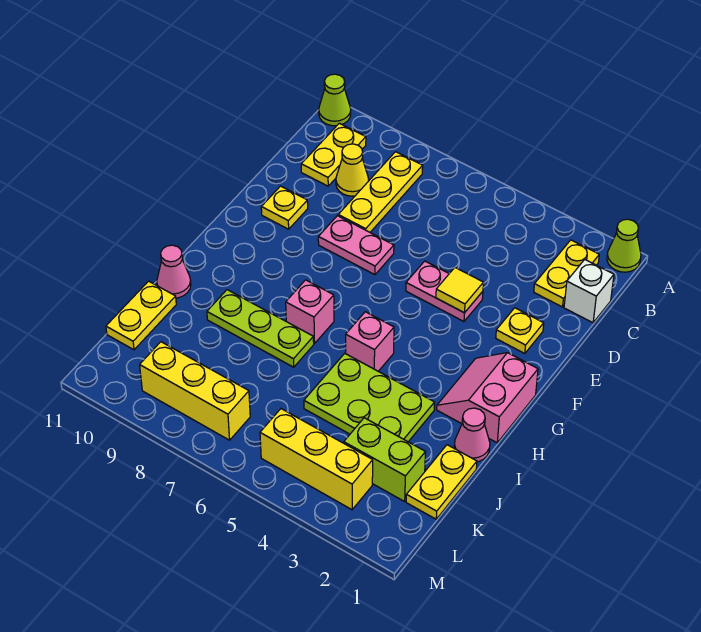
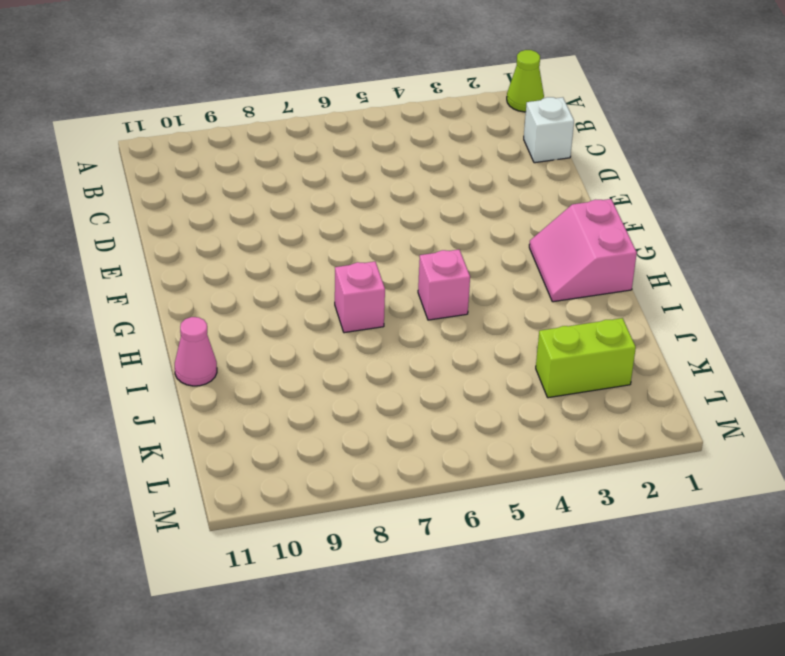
none -> lime 1x1 cone [319,74,351,126]
none -> yellow 1x2 plate [534,240,599,307]
none -> yellow 1x3 plate [338,152,423,232]

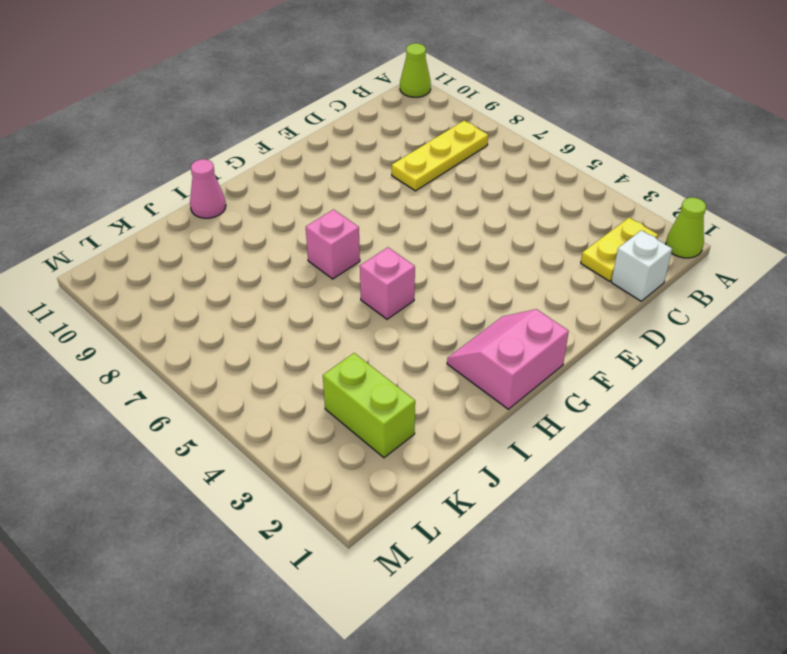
none -> yellow 1x2 plate [301,123,366,186]
none -> yellow 1x1 cone [336,144,369,196]
none -> yellow 1x1 plate [496,308,544,354]

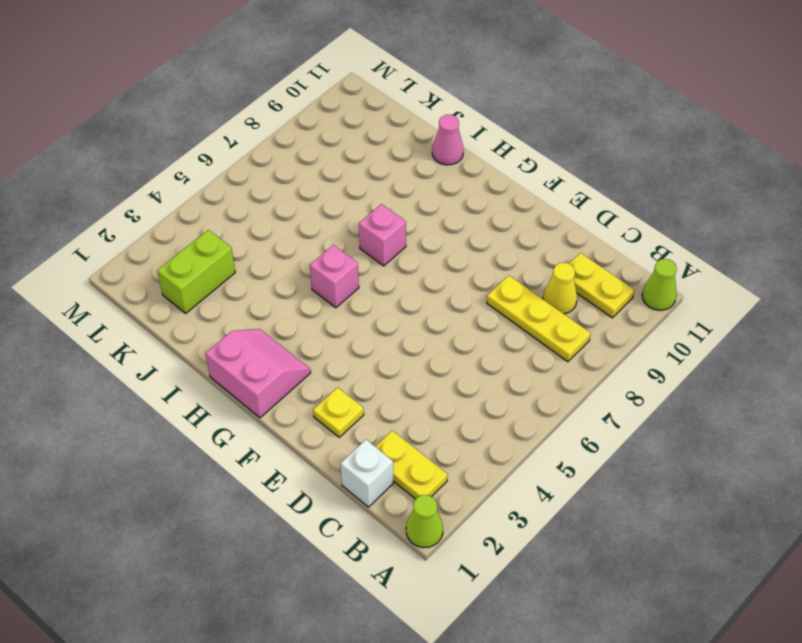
none -> pink 1x2 plate [406,261,483,321]
none -> pink 1x2 plate [318,216,394,275]
none -> yellow 1x1 plate [261,186,308,229]

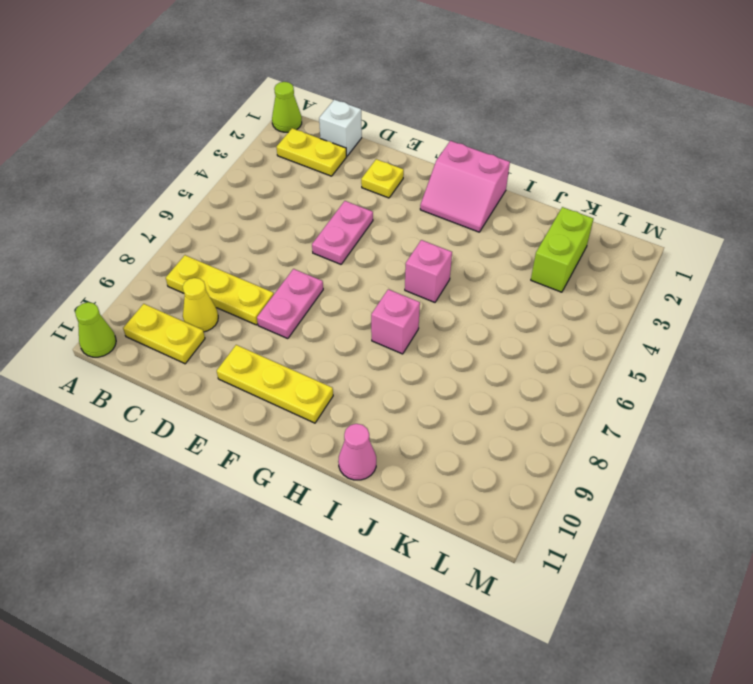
yellow 1x3 plate [217,345,333,423] -> yellow 1x1 plate [261,186,308,229]
none -> pink 1x1 cone [454,408,490,462]
none -> lime 2x3 plate [304,354,435,442]
none -> lime 1x3 plate [207,290,314,367]

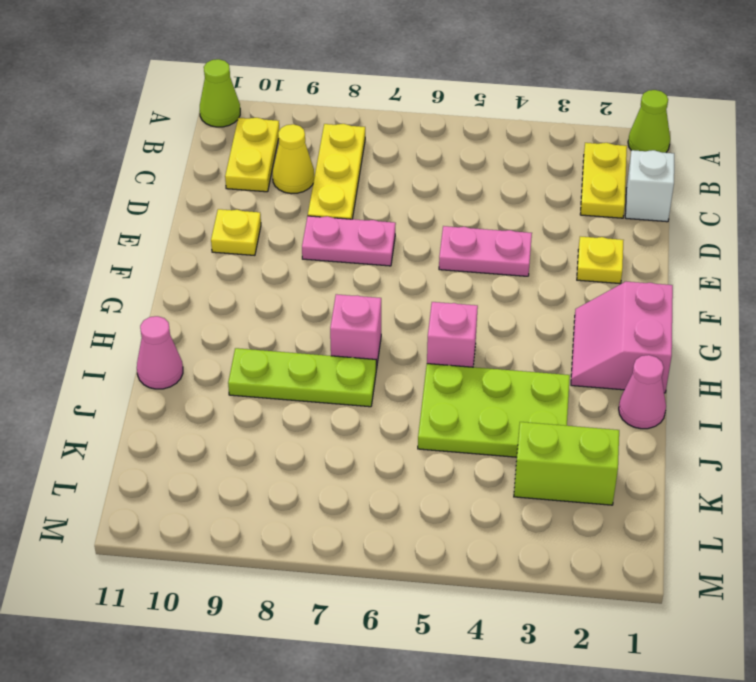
none -> yellow 1x2 plate [406,445,477,519]
none -> yellow 1x2 plate [106,281,176,350]
none -> yellow 1x3 brick [260,409,373,510]

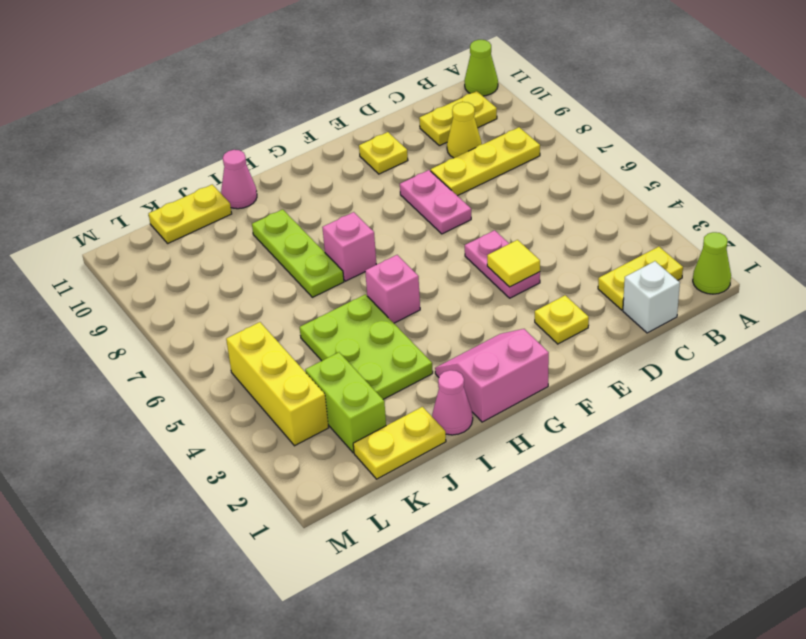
none -> yellow 1x3 brick [140,342,250,440]

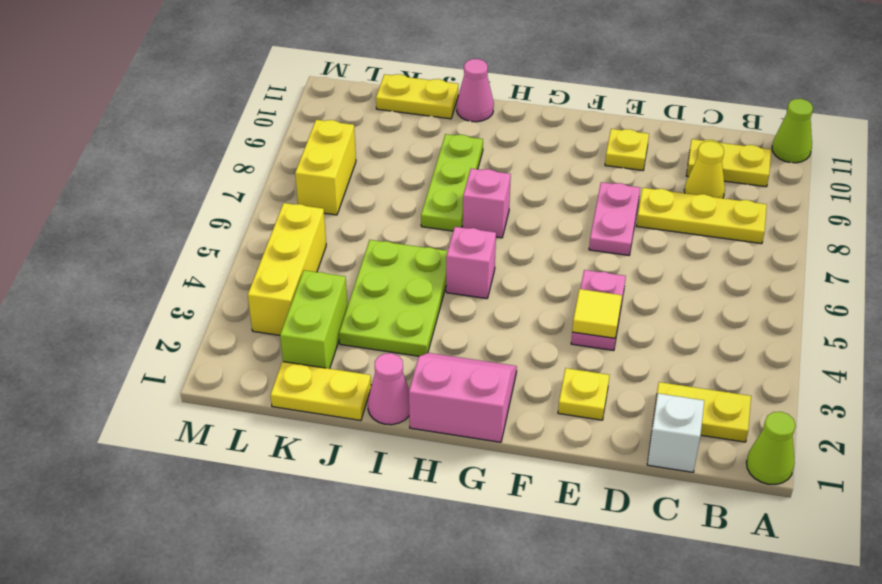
yellow 1x2 brick [295,120,356,215] -> yellow 1x3 brick [140,342,250,440]

